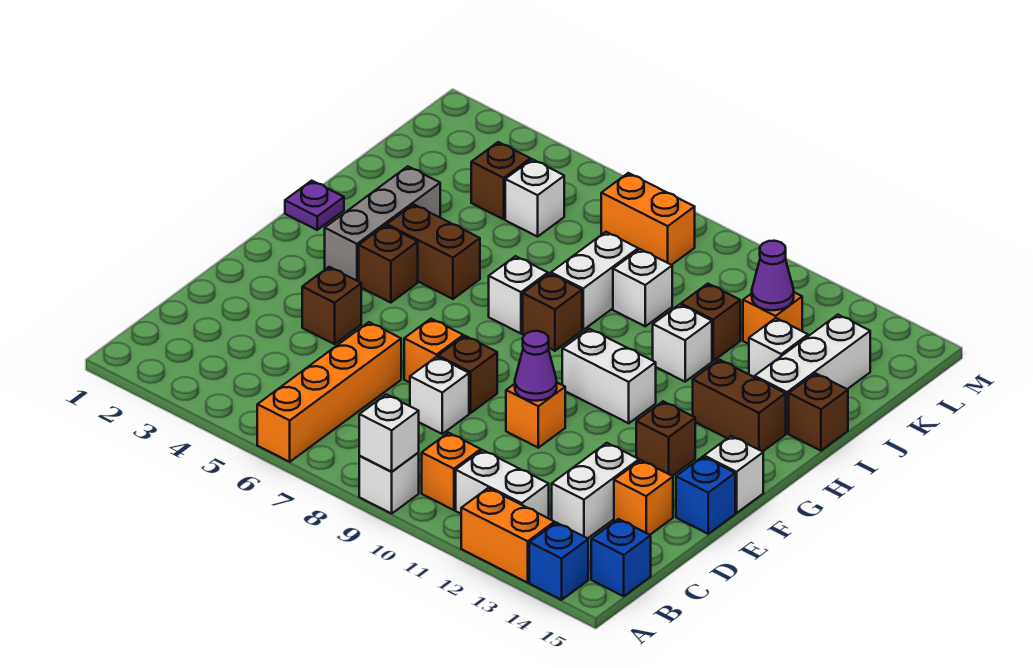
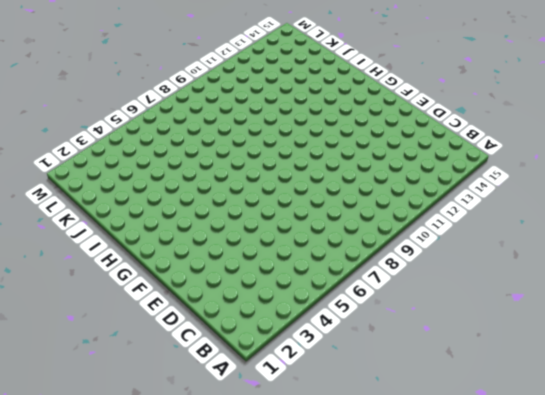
none -> orange 1x4 brick [257,322,401,462]
none -> white 1x1 brick [359,453,419,514]
none -> orange 1x2 brick [461,488,555,583]
none -> blue 1x1 brick [529,523,588,600]

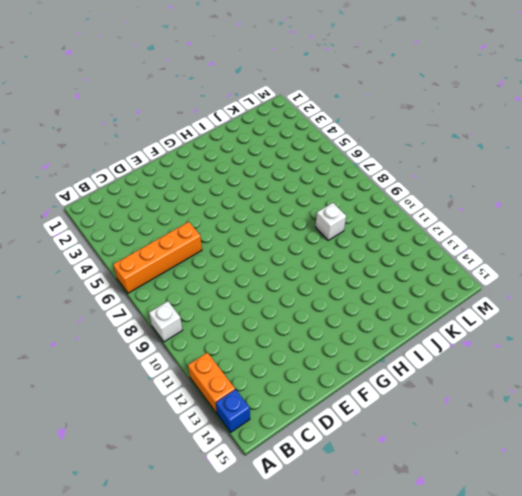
none -> orange 1x1 brick [422,433,481,510]
none -> white 1x2 brick [456,450,549,518]
none -> blue 1x1 brick [591,519,651,596]
none -> white 1x2 brick [552,443,639,538]

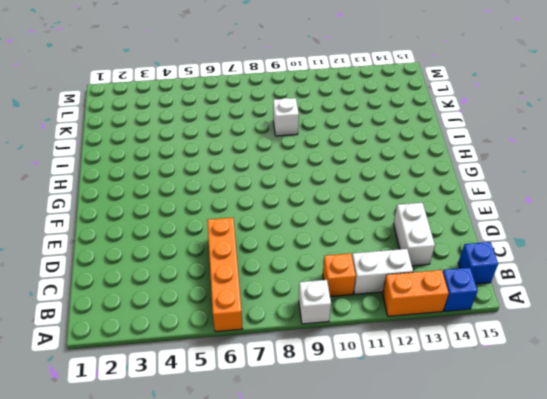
none -> white 1x1 brick [410,357,469,434]
none -> orange 1x1 brick [614,460,673,535]
none -> brown 1x1 brick [302,267,361,344]
none -> orange 1x1 brick [404,319,463,382]

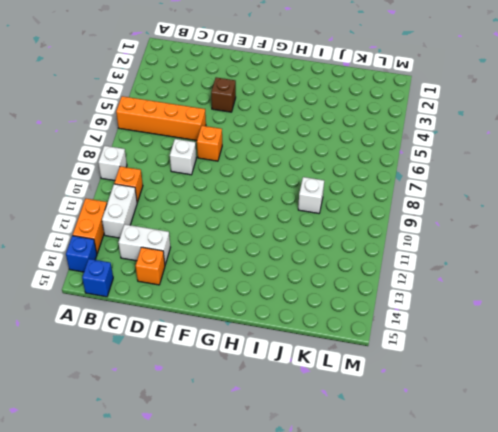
none -> brown 1x1 brick [438,336,497,413]
none -> orange 1x1 brick [506,383,565,448]
none -> blue 1x1 brick [676,457,735,534]
none -> brown 1x1 brick [636,401,695,476]

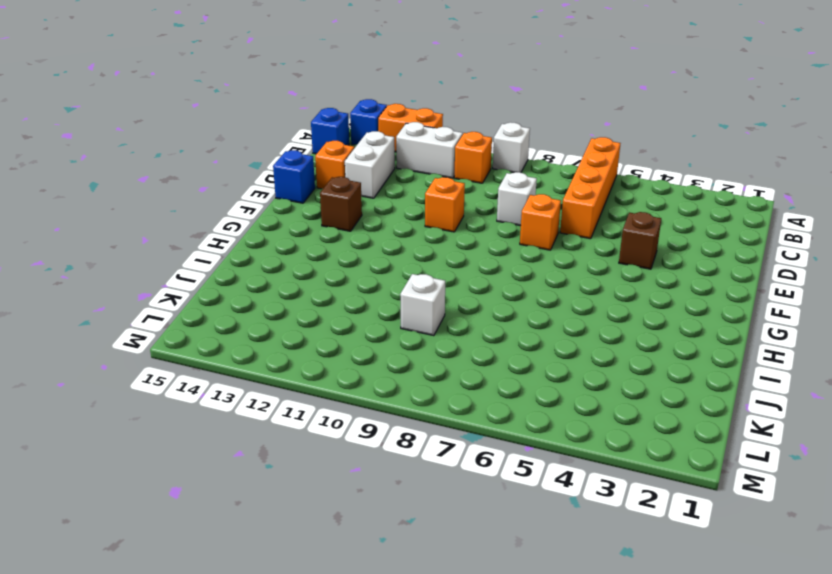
none -> brown 1x1 brick [438,336,497,413]
none -> white 1x1 brick [704,436,763,513]
none -> grey 1x3 brick [325,166,440,281]
none -> brown 1x1 brick [359,225,418,303]

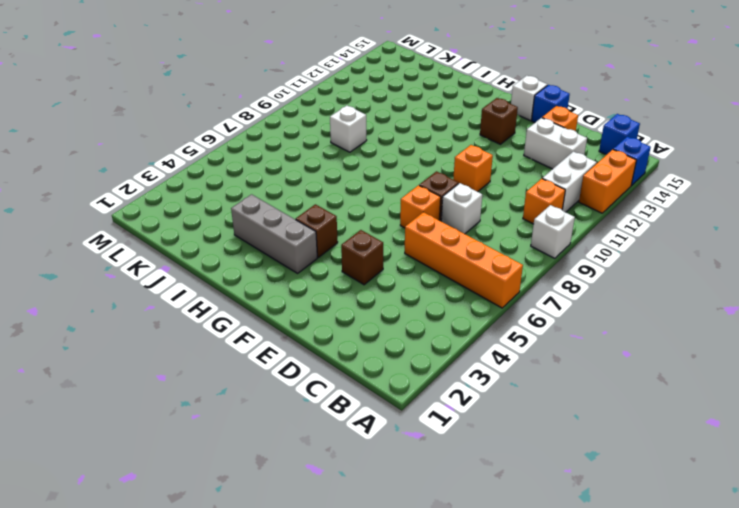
none -> white 1x2 brick [562,329,656,423]
none -> purple 1x1 plate [285,181,344,230]
none -> brown 1x2 brick [387,204,480,299]
none -> white 1x1 brick [489,256,548,333]

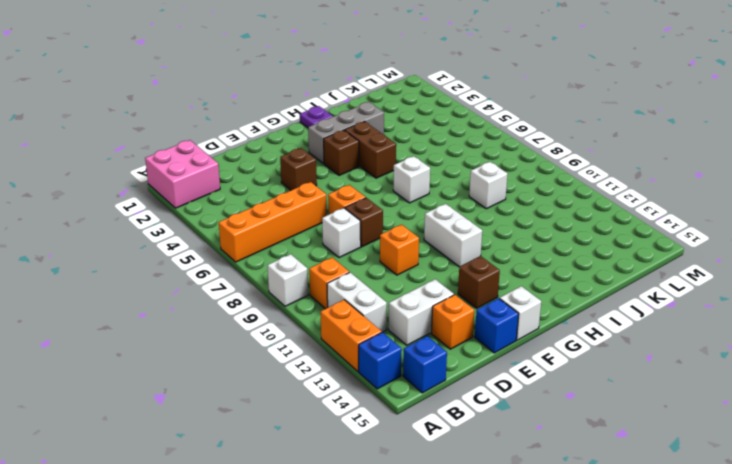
pink 2x2 brick [145,140,220,208] -> none
none -> brown 1x1 brick [523,273,582,351]
none -> brown 1x2 brick [693,360,786,452]
none -> white 1x2 brick [551,232,638,330]
none -> white 1x1 brick [653,304,712,382]

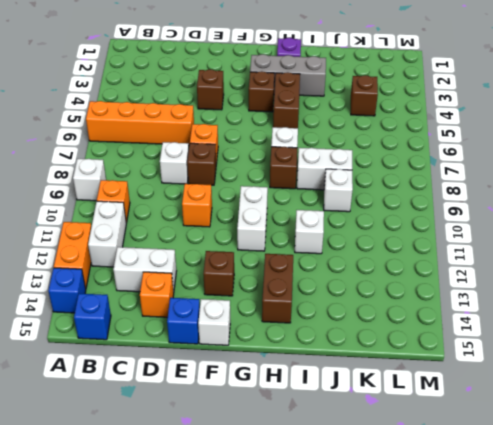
none -> white 1x3 brick [755,315,870,433]
none -> brown 1x1 brick [789,373,848,451]
none -> brown 1x1 brick [681,284,740,361]
none -> white 1x1 brick [749,318,808,377]

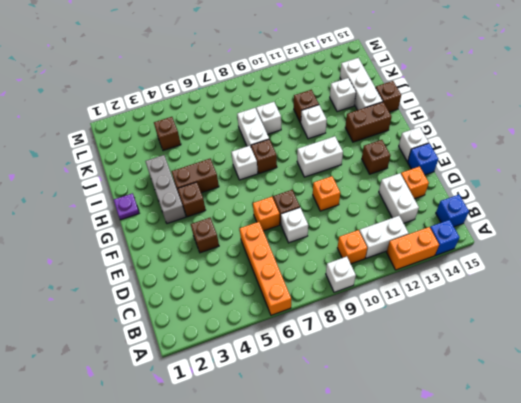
none -> white 1x1 brick [505,159,564,237]
none -> orange 1x1 brick [743,292,802,344]
none -> orange 1x2 brick [601,173,695,265]
none -> white 1x1 brick [359,394,419,472]

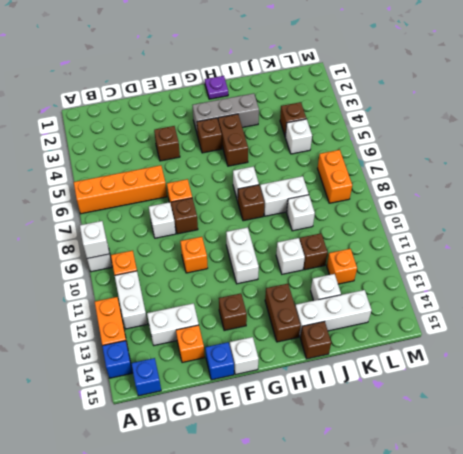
none -> purple 1x1 cone [515,331,557,401]
none -> purple 1x1 cone [752,241,794,310]

